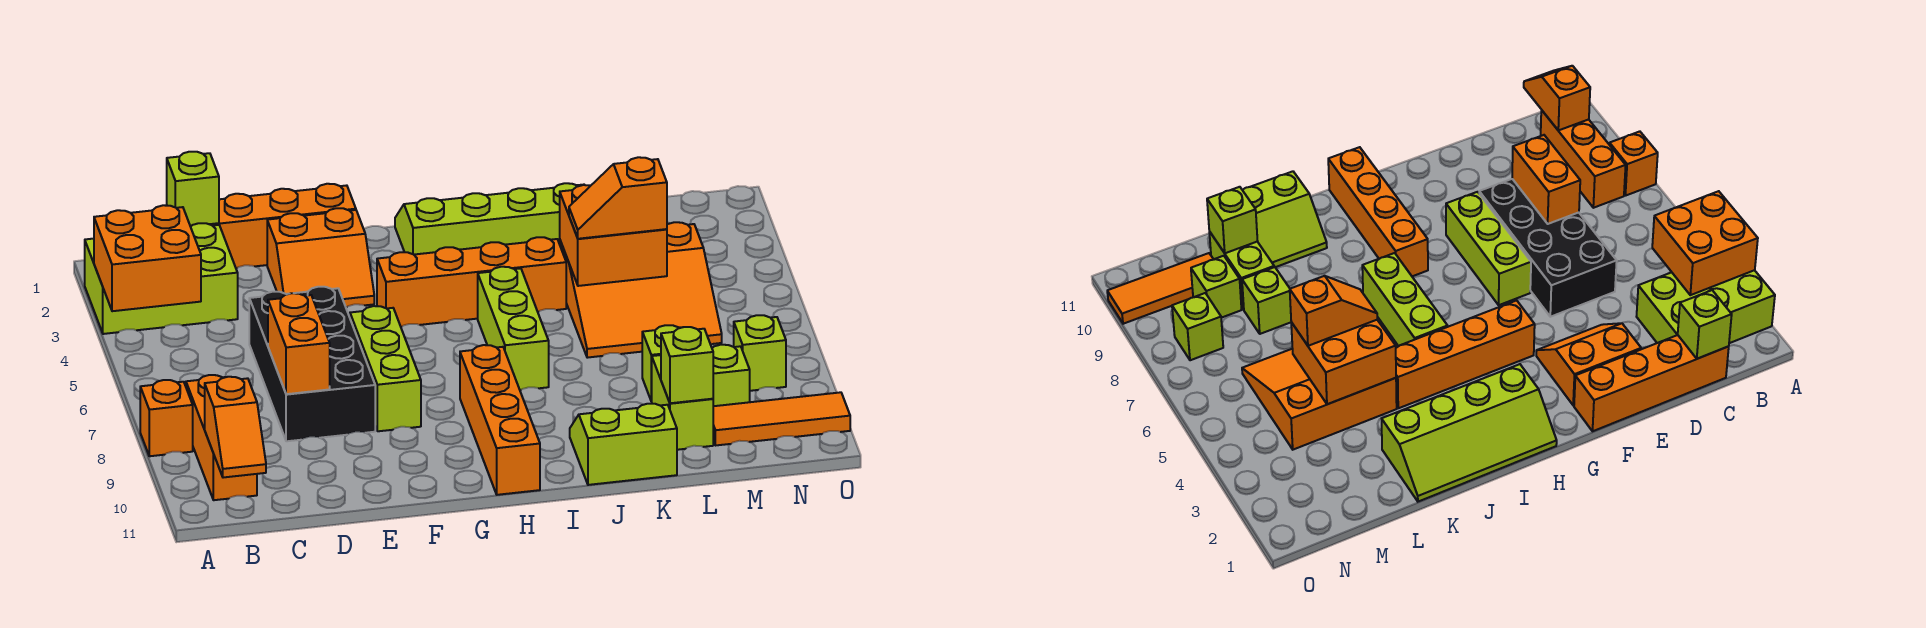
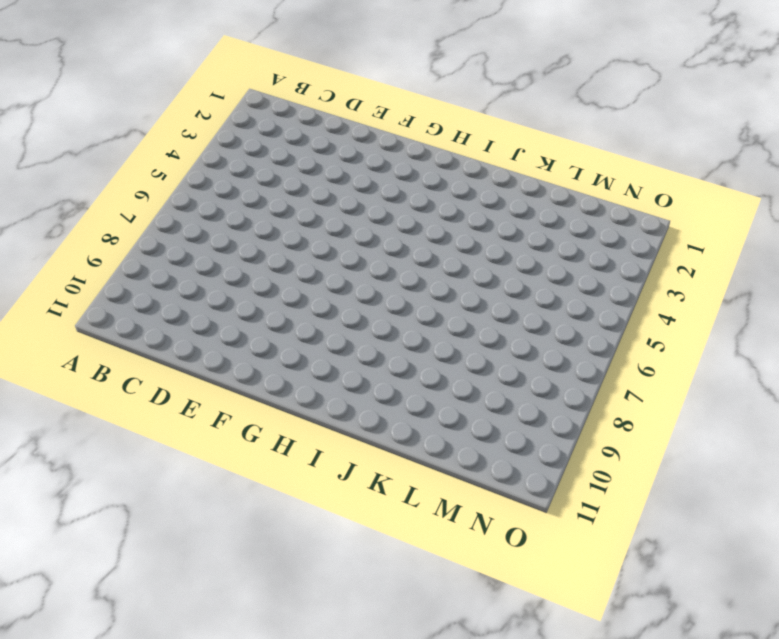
none -> lime 2x3 brick [85,223,238,334]
none -> orange 1x1 brick [140,380,193,456]
none -> orange 1x3 brick [186,375,257,500]

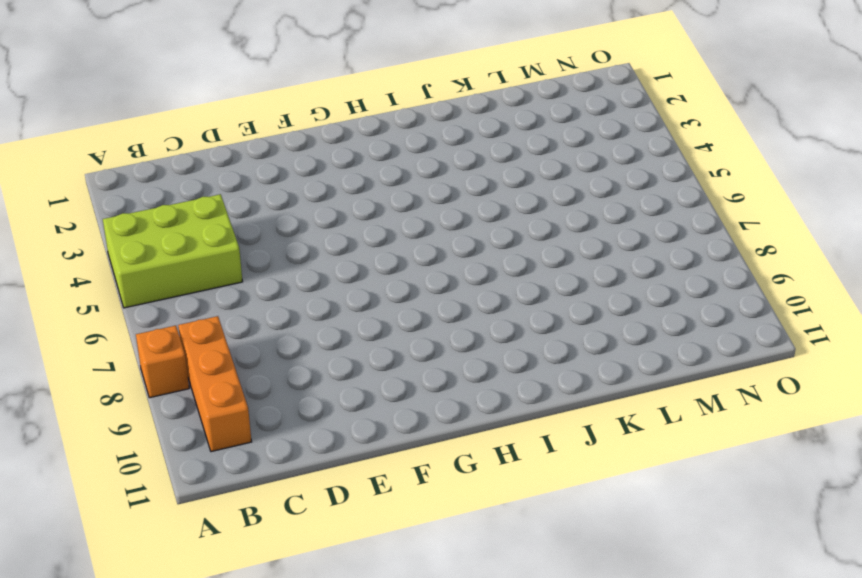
lime 2x3 brick [103,194,243,308] -> lime 2x3 brick moved to [85,223,238,334]
none -> orange 1x4 brick [210,184,356,268]
none -> black 2x4 brick [249,287,375,441]
none -> orange 2x2 slope [267,208,374,307]

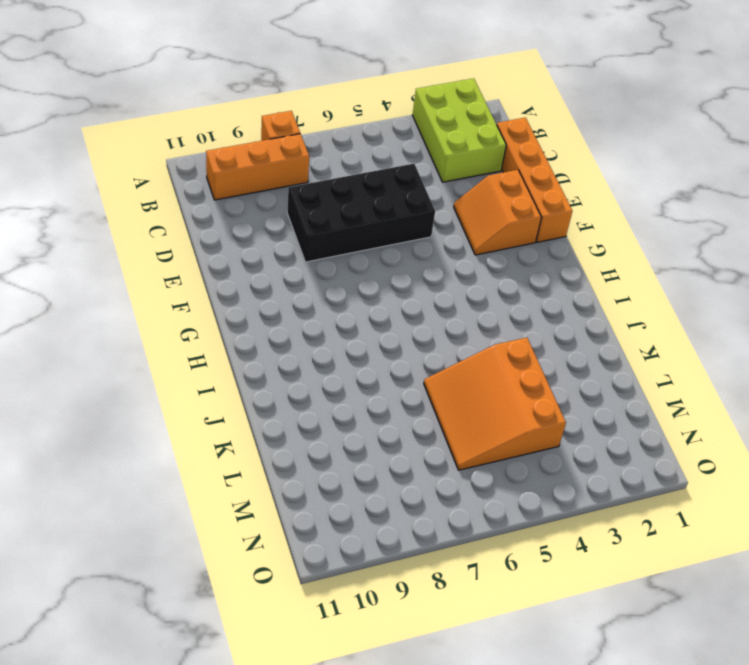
none -> lime 1x3 brick [350,306,421,431]
none -> orange 1x4 brick [377,237,566,327]
none -> lime 2x4 slope [395,183,582,255]

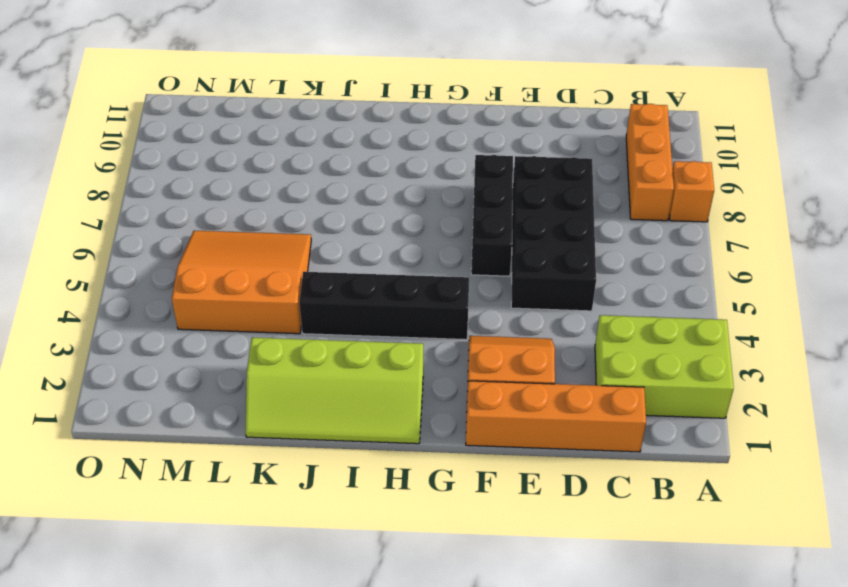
black 1x3 brick [471,155,513,276] -> lime 1x3 brick [350,306,421,431]
black 1x4 brick [299,272,469,340] -> orange 1x4 brick [377,237,566,327]
none -> orange 1x4 brick [460,345,540,495]
none -> lime 1x3 brick [478,267,549,390]
none -> lime 2x2 slope [570,404,677,485]

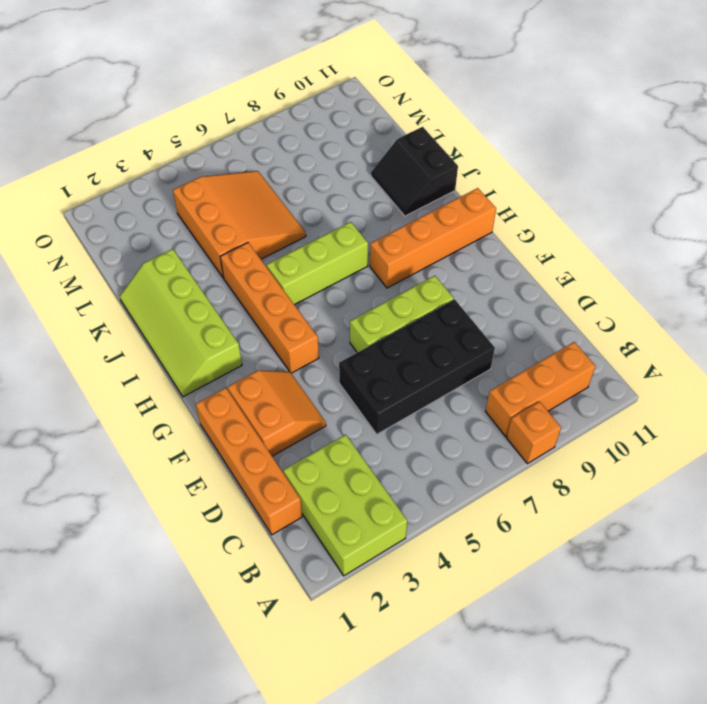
black 2x2 slope [371,127,458,216] -> lime 2x2 slope [570,404,677,485]
none -> lime 1x1 brick [642,325,682,401]
none -> lime 1x2 brick [651,355,713,450]
none -> lime 1x1 brick [712,345,750,406]

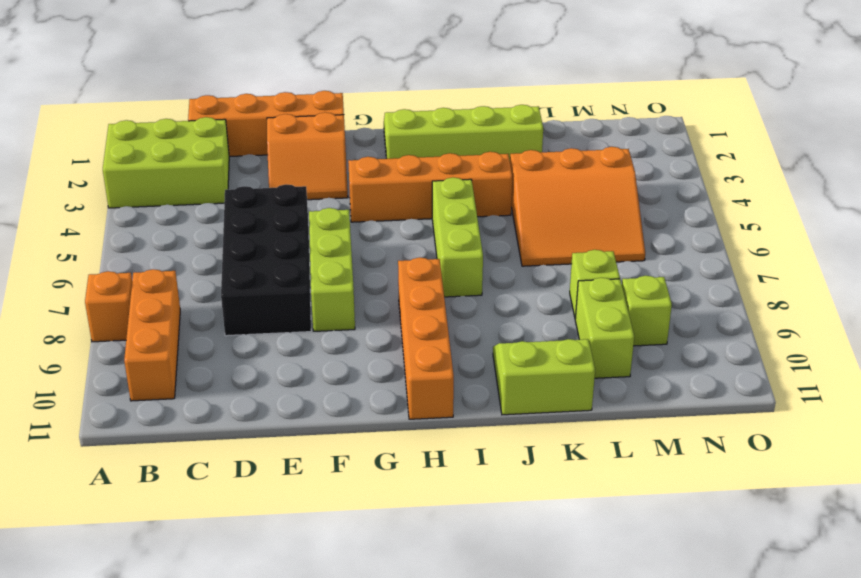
none -> orange 1x3 tile [713,392,850,445]
none -> lime 1x1 brick [734,315,786,391]
none -> orange 2x2 brick [94,205,201,311]

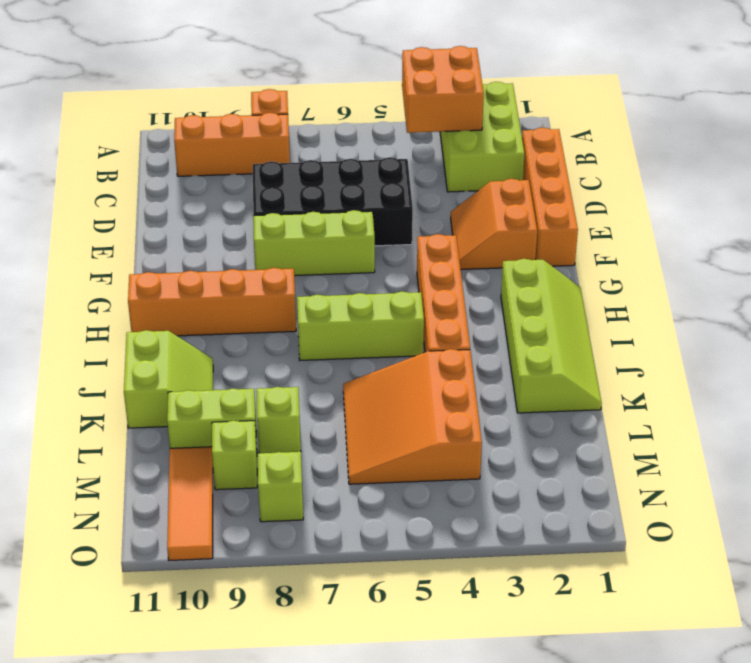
none -> orange 1x2 slope [205,377,266,478]
none -> lime 1x1 brick [167,152,219,226]
none -> orange 1x2 brick [268,293,330,394]

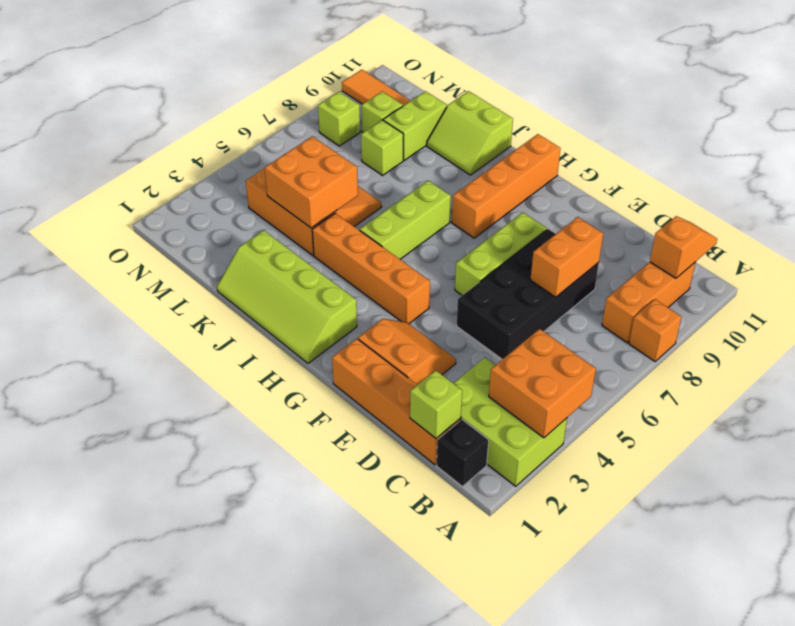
black 1x1 brick [436,420,489,487] -> none
none -> lime 1x1 brick [661,327,713,403]
none -> orange 1x2 slope [569,157,667,239]

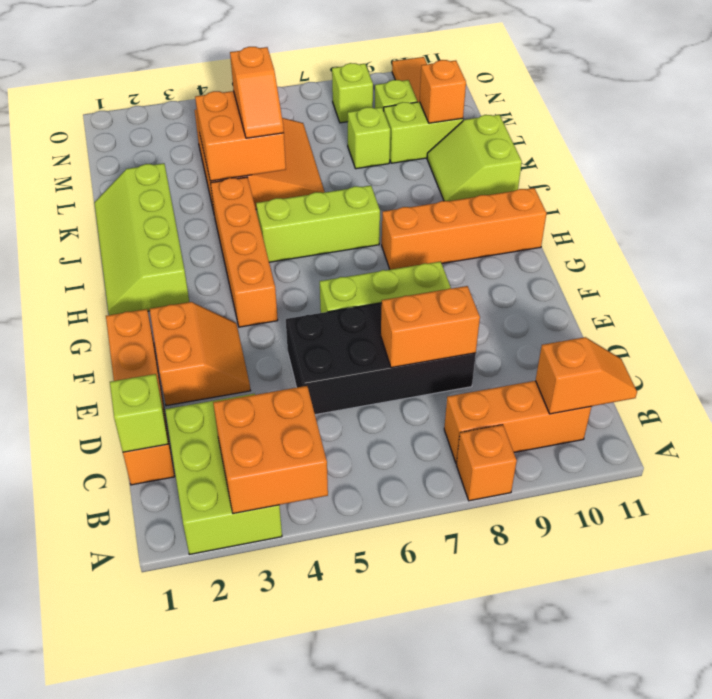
orange 1x1 brick [420,60,466,123] -> lime 1x1 brick [661,327,713,403]

